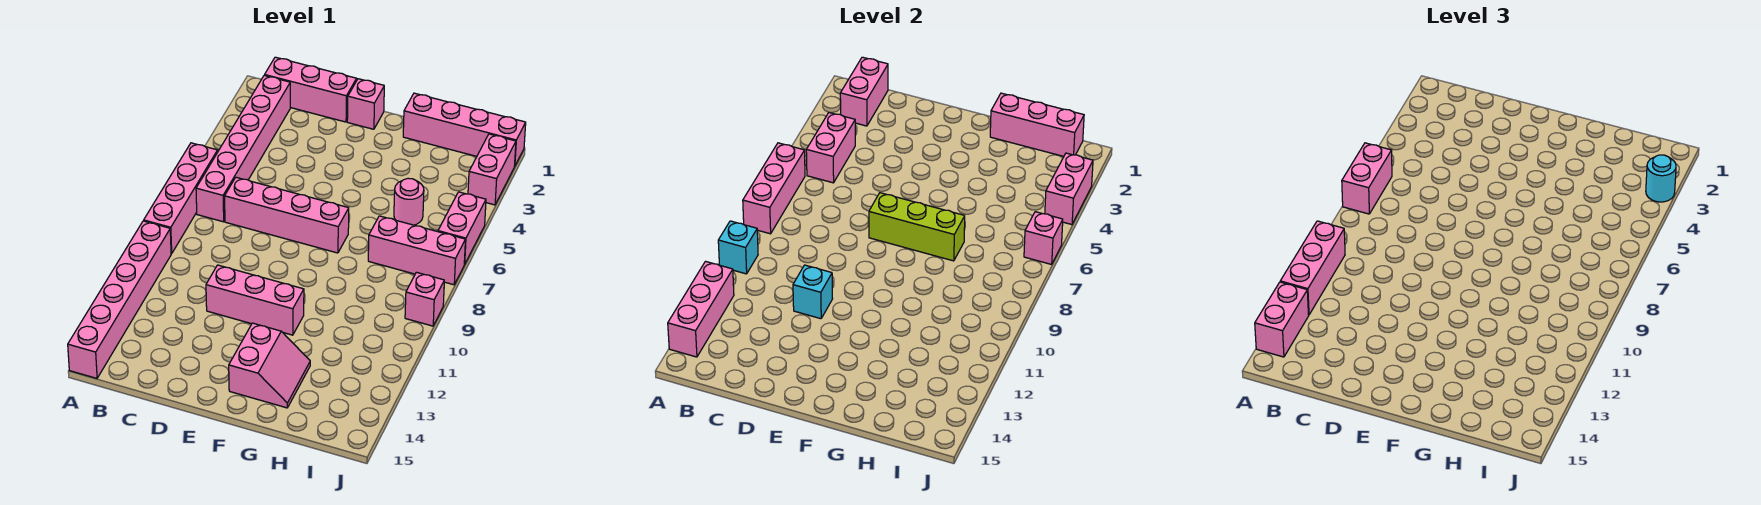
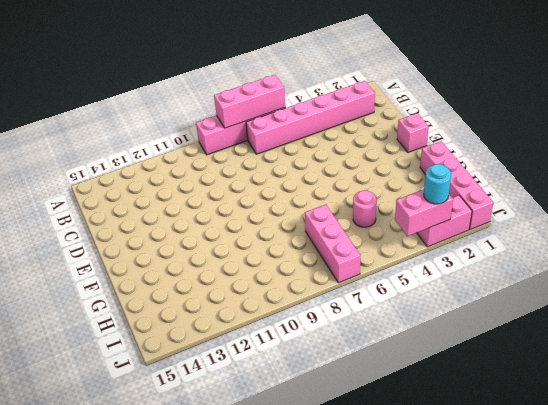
none -> pink 1x6 brick [68,221,171,378]
none -> pink 1x3 brick [265,57,357,122]
none -> pink 1x4 brick [225,177,349,253]

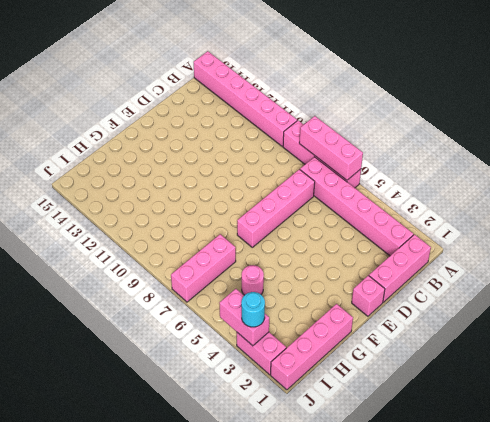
none -> pink 1x3 brick [206,265,304,335]
none -> pink 2x2 slope [229,323,310,408]
none -> pink 1x2 brick [438,192,486,264]

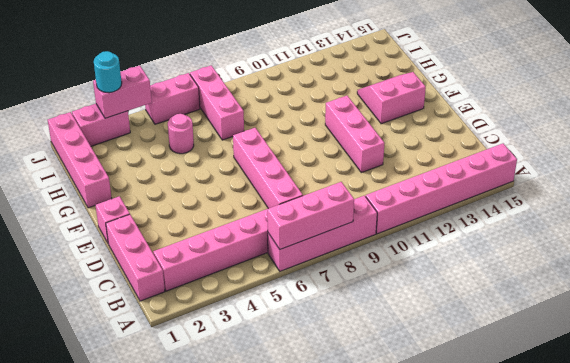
none -> pink 1x1 brick [405,272,444,326]
none -> cyan 1x1 brick [718,221,758,274]
none -> pink 1x3 brick [668,261,734,357]

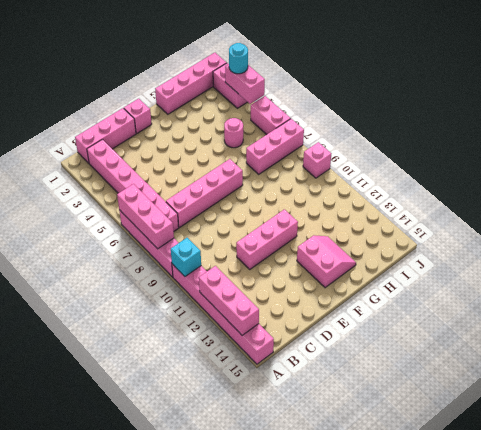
none -> pink 1x2 brick [840,57,888,126]
none -> pink 1x2 brick [806,113,855,183]
none -> cyan 1x1 brick [793,265,833,319]

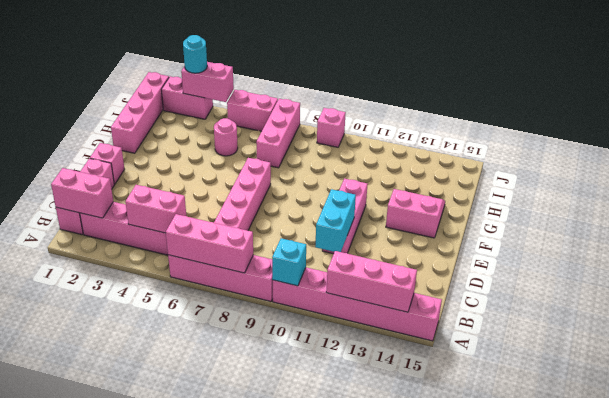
cyan 1x2 brick [315,189,356,252] -> cyan 1x1 brick [793,265,833,319]
none -> lime 1x3 brick [869,193,965,261]
none -> pink 1x3 brick [990,93,1084,156]
none -> pink 1x1 brick [1024,212,1063,264]

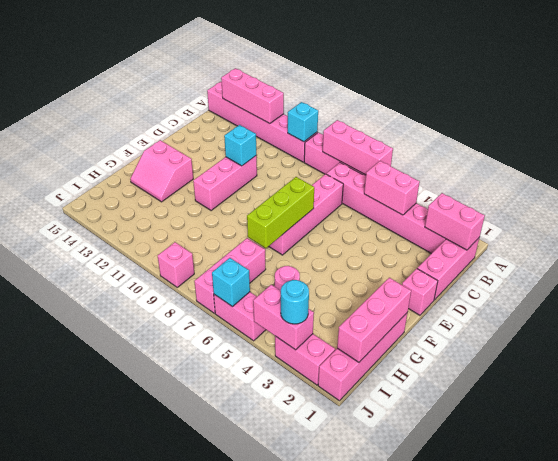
cyan 1x1 brick [212,258,250,307] -> pink 1x1 brick [1024,212,1063,264]
none -> pink 1x2 brick [1342,143,1392,214]
none -> pink 1x3 brick [1280,221,1345,315]
none -> pink 1x2 brick [1255,282,1309,357]

